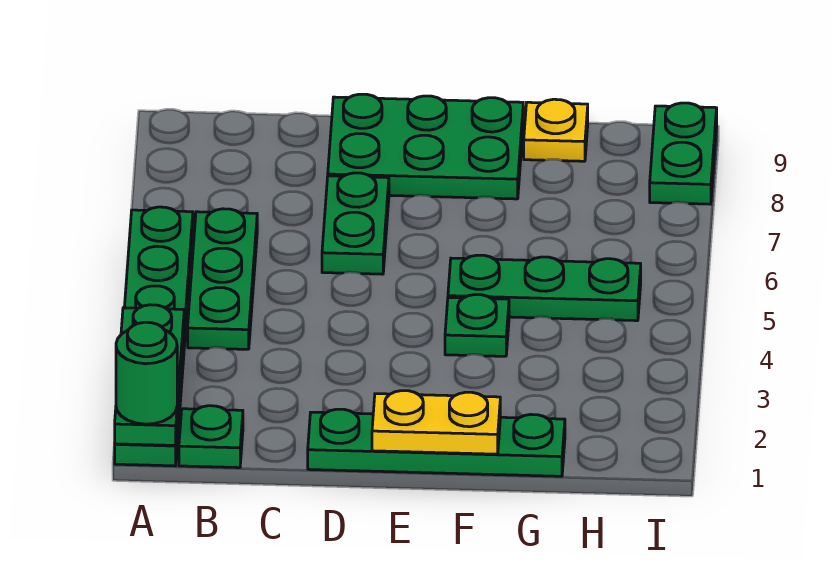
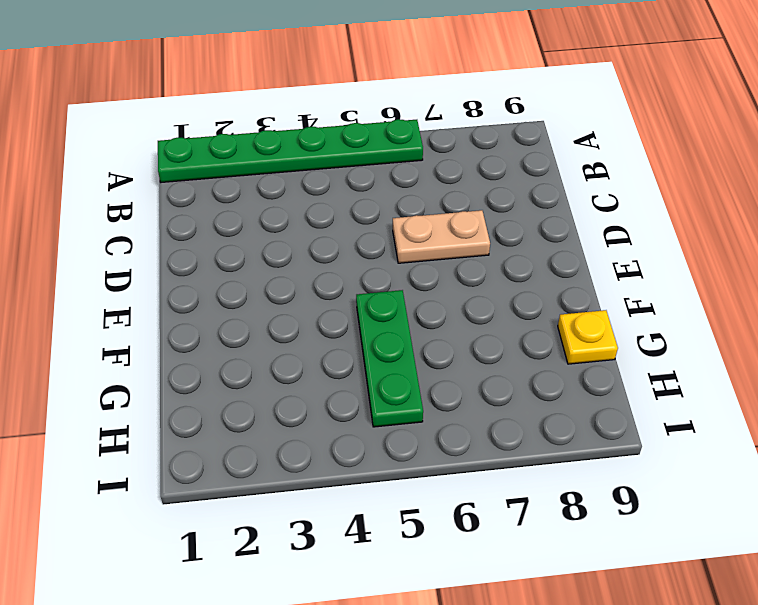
tan 1x2 plate [393,210,490,263] -> green 1x2 plate [322,173,389,274]
none -> green 1x1 plate [179,406,243,468]
none -> green 1x3 plate [188,209,257,349]
none -> green 1x4 plate [308,409,565,476]

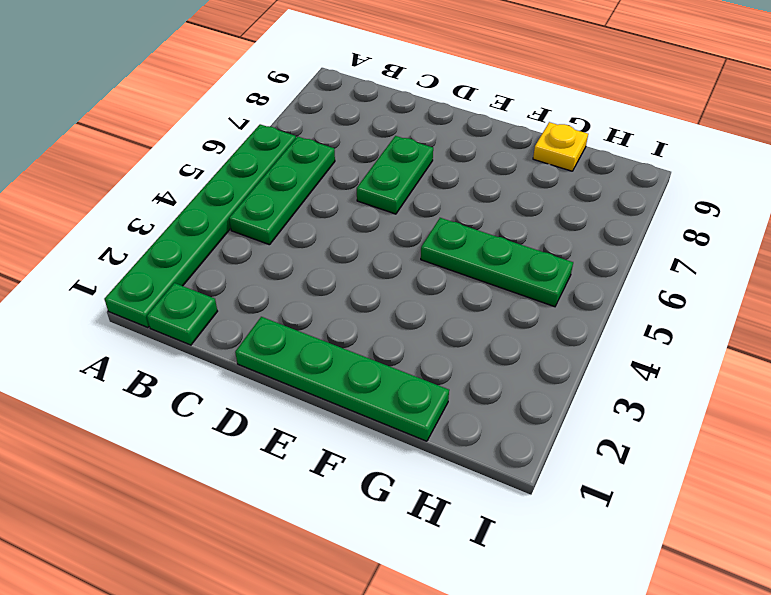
none -> green 2x3 plate [328,94,523,199]
none -> green 1x1 plate [445,295,509,356]
none -> green 1x2 plate [650,103,717,204]

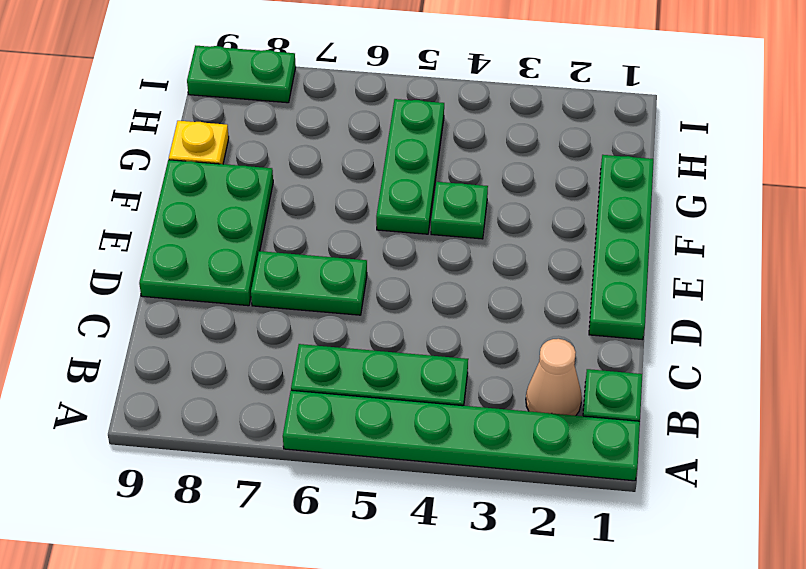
tan 1x1 cone [526,339,582,416] -> none
none -> green 1x3 plate [115,305,184,445]
none -> yellow 1x2 plate [372,391,500,454]
none -> green 1x1 round brick [116,322,177,424]

